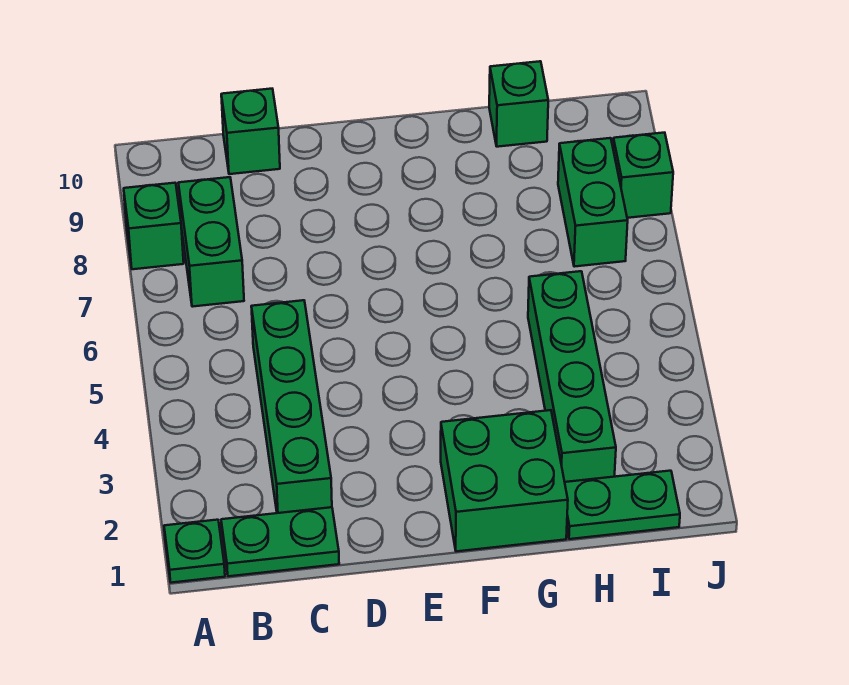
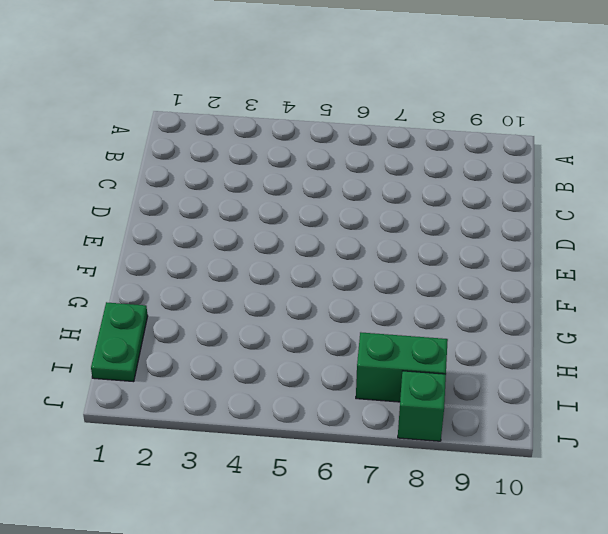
none -> green 1x1 plate [164,520,225,583]
none -> green 1x1 brick [124,183,184,269]
none -> green 1x2 plate [221,507,339,576]

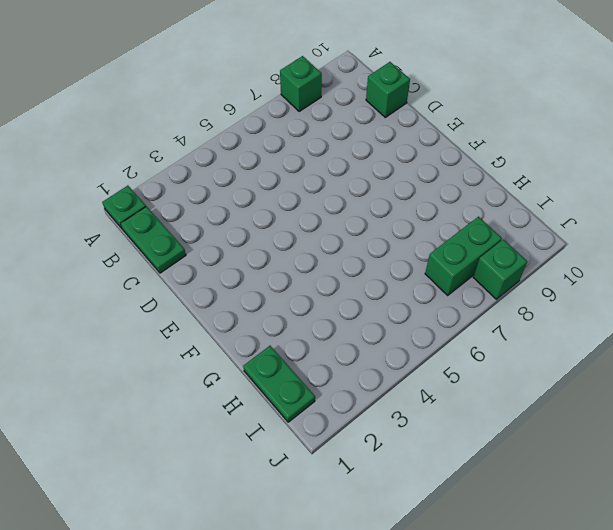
none -> green 1x2 brick [178,177,244,307]
none -> green 1x4 brick [251,300,332,513]
none -> green 2x2 brick [441,410,568,551]

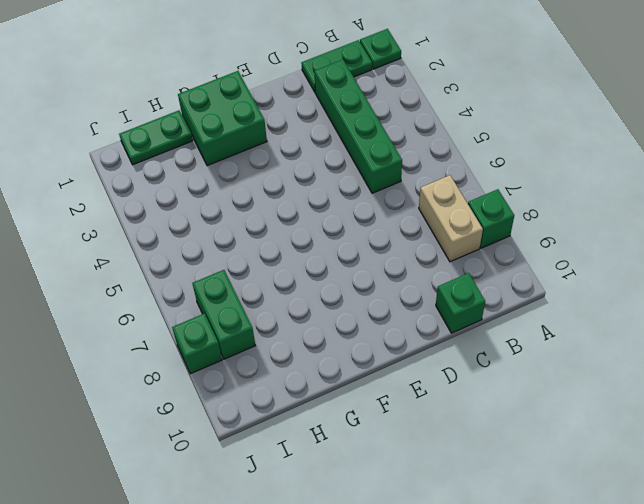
tan 1x2 brick [419,175,483,262] -> green 1x2 brick [178,177,244,307]
none -> green 1x4 brick [528,271,616,482]
none -> green 1x1 brick [489,61,548,147]

